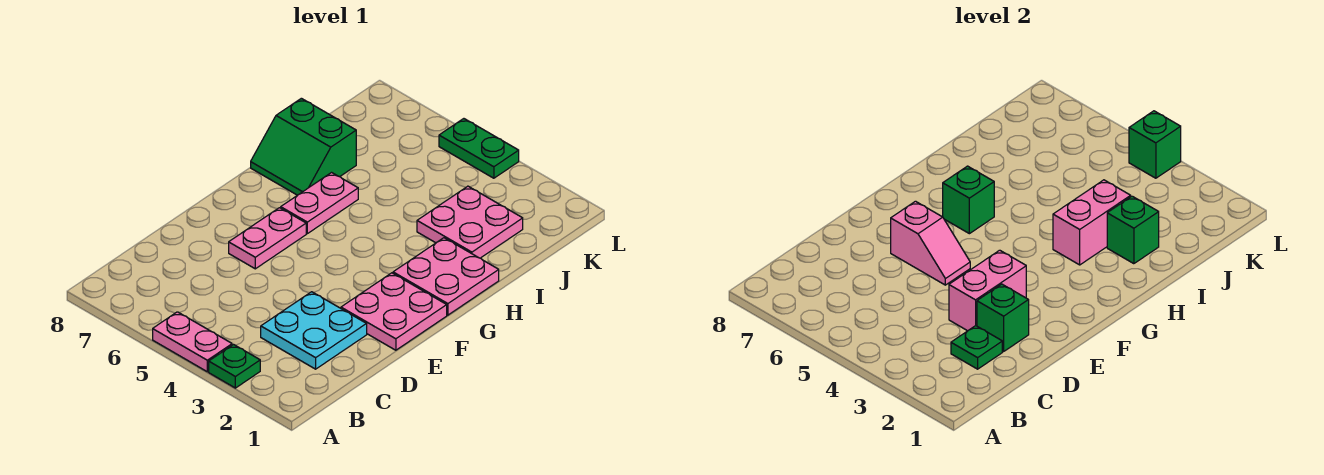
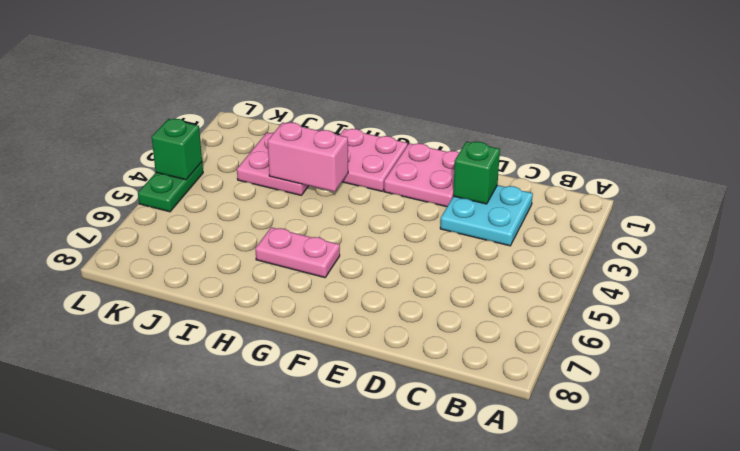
none -> green 1x1 plate [209,345,260,388]
none -> pink 1x2 plate [153,312,232,372]
none -> pink 1x2 plate [229,208,306,269]

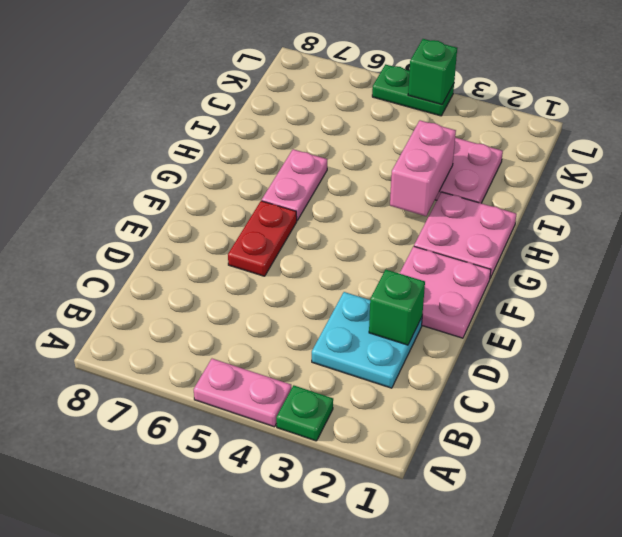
red 1x2 plate [228,201,297,276] -> pink 1x2 plate [229,208,306,269]
none -> green 2x2 slope [251,98,356,195]
none -> green 1x1 plate [951,326,1002,369]
none -> pink 1x2 brick [949,250,1026,331]

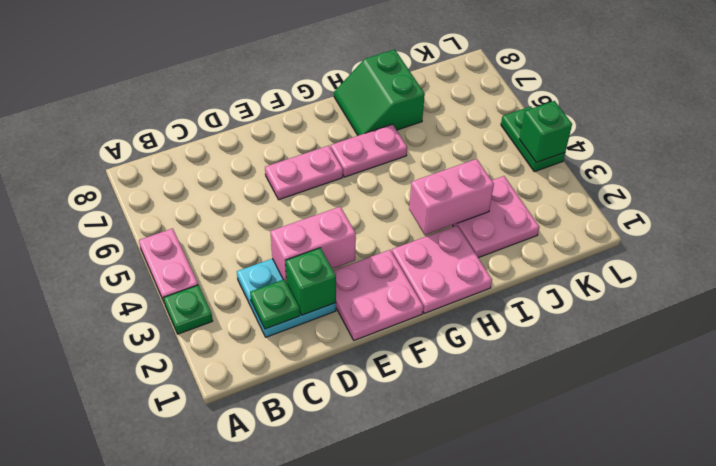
none -> pink 1x2 slope [891,201,970,285]
none -> green 1x1 brick [943,166,994,234]
none -> green 1x1 brick [1107,196,1159,264]

